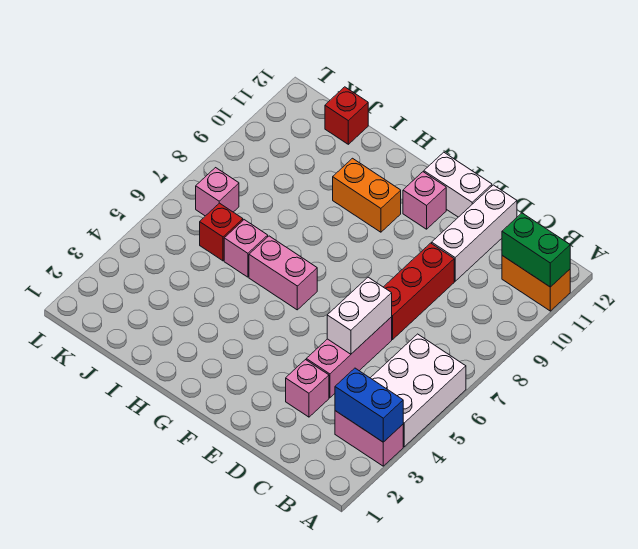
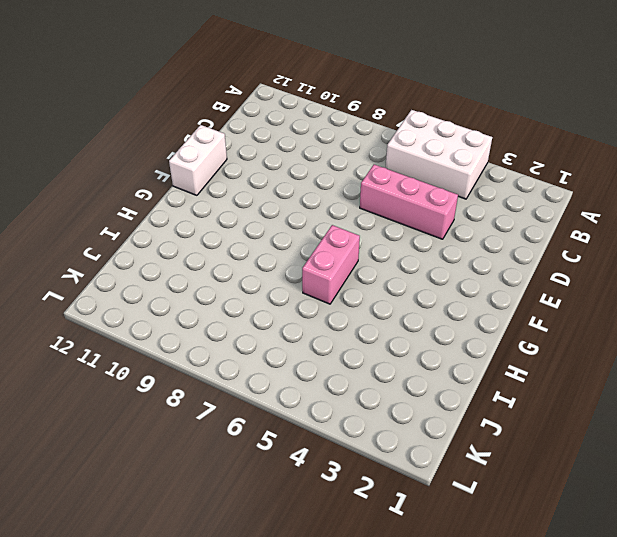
none -> pink 1x2 brick [335,411,403,466]
none -> orange 1x2 brick [502,256,570,311]
none -> pink 1x1 brick [286,360,329,417]

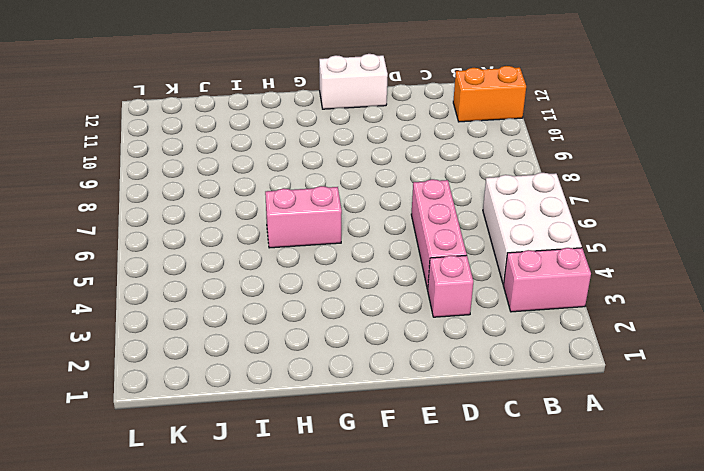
none -> red 1x3 brick [384,243,454,340]
none -> white 1x3 brick [432,185,517,281]
none -> pink 1x1 brick [403,172,446,229]

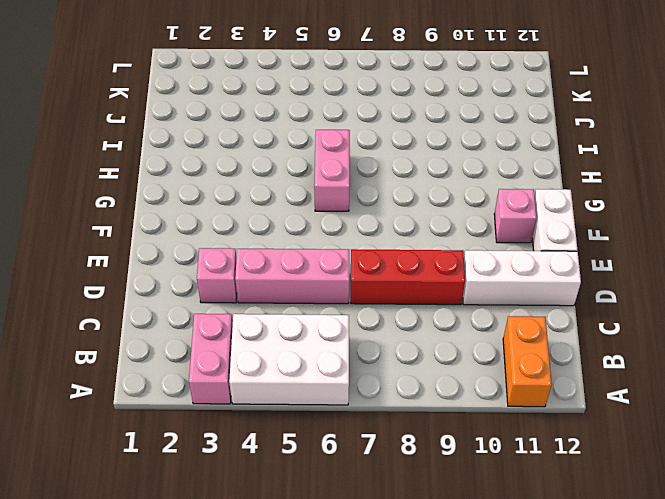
none -> orange 1x2 brick [333,158,401,232]
none -> pink 1x1 brick [224,220,268,277]
none -> red 1x1 brick [200,203,243,261]

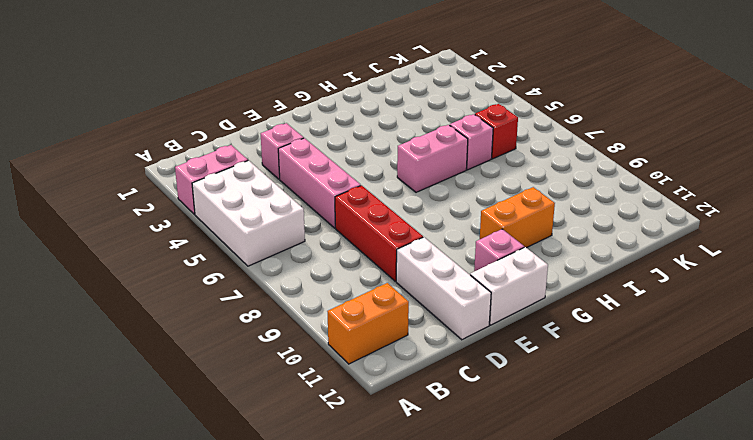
none -> red 1x1 brick [325,87,368,144]
none -> pink 1x1 brick [196,168,239,216]
none -> blue 1x2 brick [335,368,403,442]

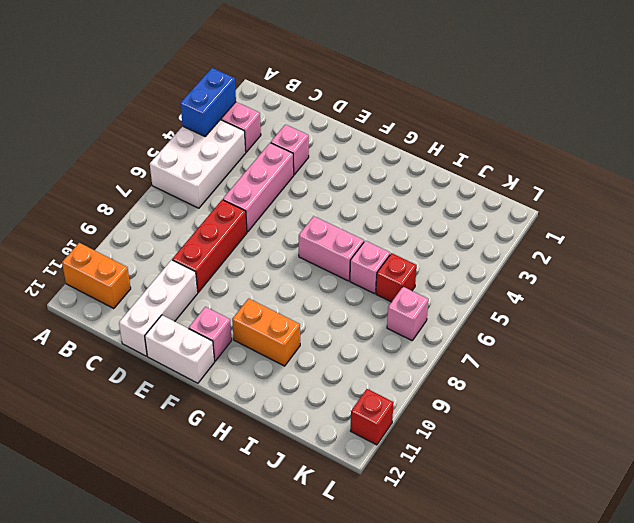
blue 1x2 brick [180,68,236,136] -> blue 1x2 brick turned to [335,368,403,442]
red 1x1 brick [351,389,394,445] -> red 1x1 brick moved to [325,87,368,144]
none -> green 1x2 brick [502,213,570,287]
none -> white 1x2 brick [327,277,392,354]

